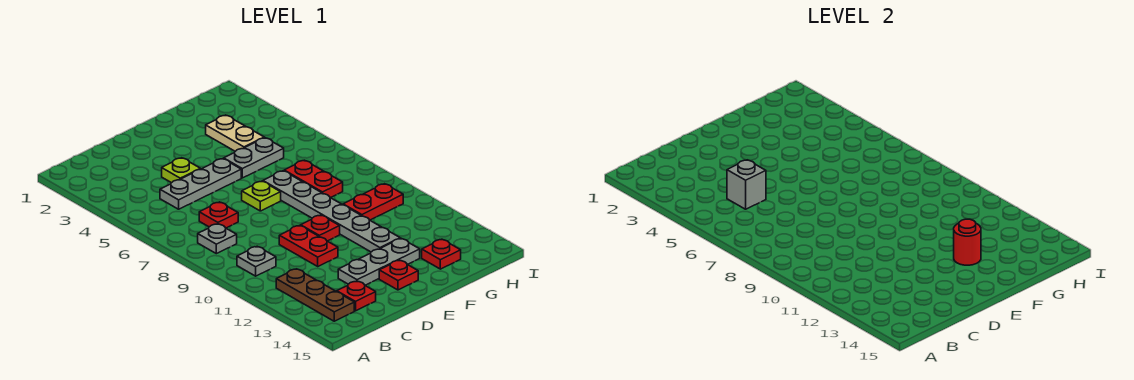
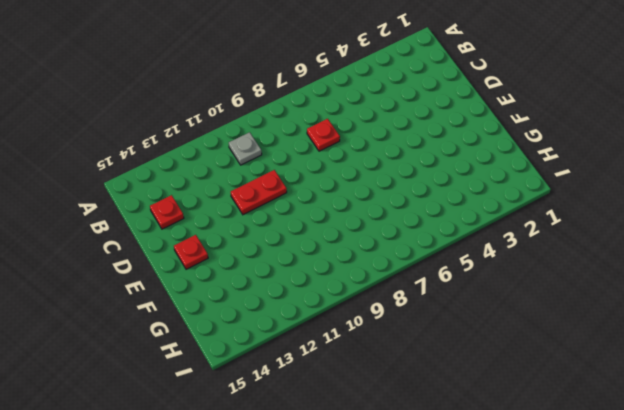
none -> grey 1x1 plate [198,224,237,254]
none -> brown 1x3 plate [276,269,354,321]
none -> grey 1x3 plate [160,159,241,209]

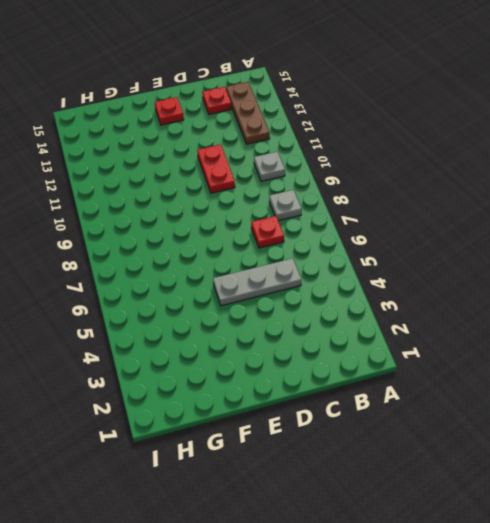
none -> lime 1x1 plate [162,158,200,183]
none -> grey 1x3 plate [338,238,420,285]
none -> lime 1x1 plate [242,181,281,211]

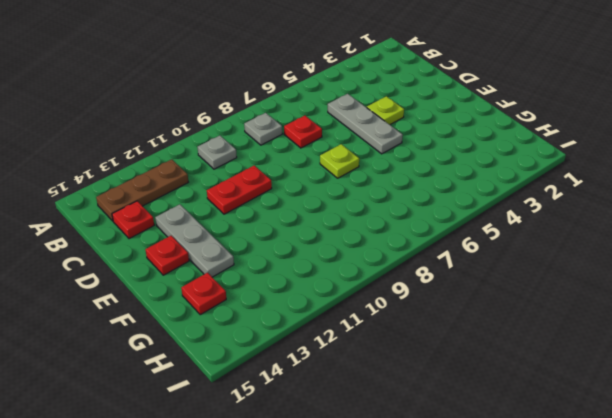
none -> red 1x1 plate [301,215,340,241]
none -> grey 1x2 plate [224,138,284,178]
none -> grey 1x6 plate [263,171,400,252]

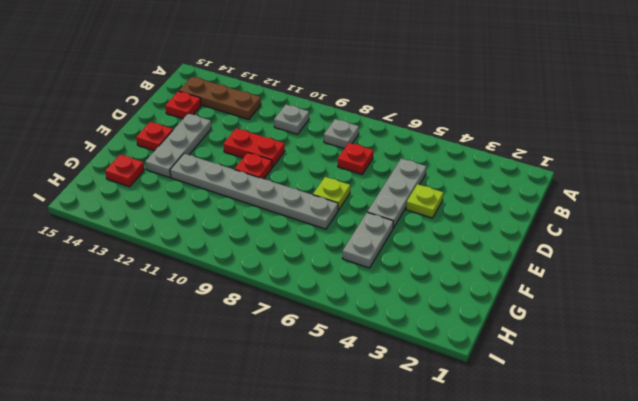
none -> tan 1x2 plate [206,115,264,151]
none -> red 1x2 plate [284,160,343,198]
none -> red 1x2 plate [343,184,403,220]

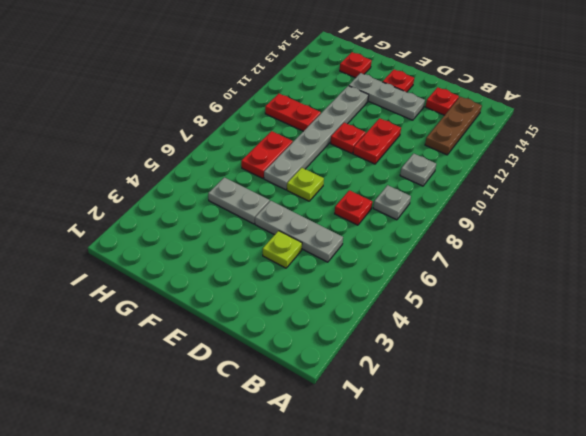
none -> tan 1x2 plate [206,115,264,151]
none -> grey 1x1 brick [727,160,766,209]
none -> red 1x1 round brick [954,219,981,265]

